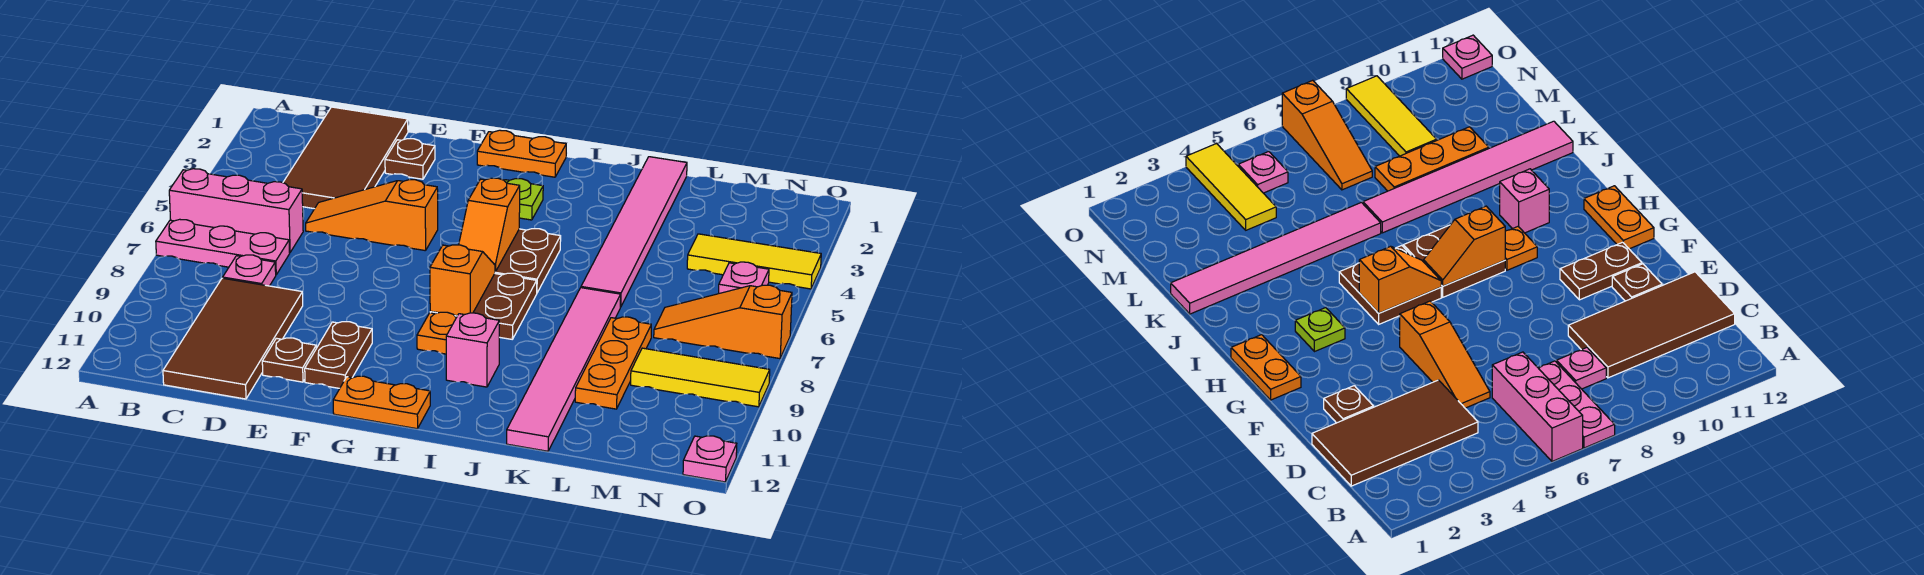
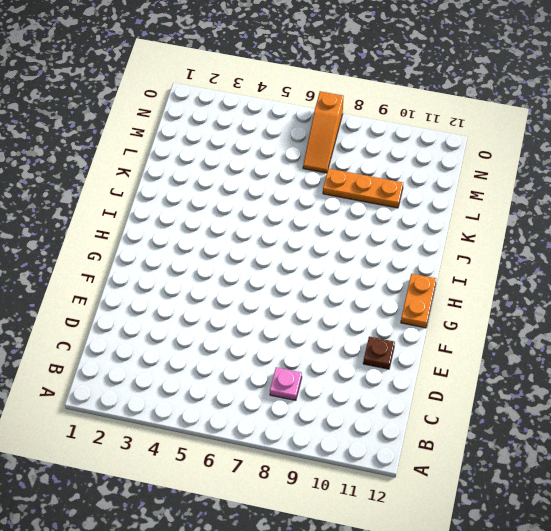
none -> pink 1x3 brick [169,169,303,253]
none -> pink 1x3 plate [156,219,290,275]
none -> brown 2x4 tile [283,107,408,209]

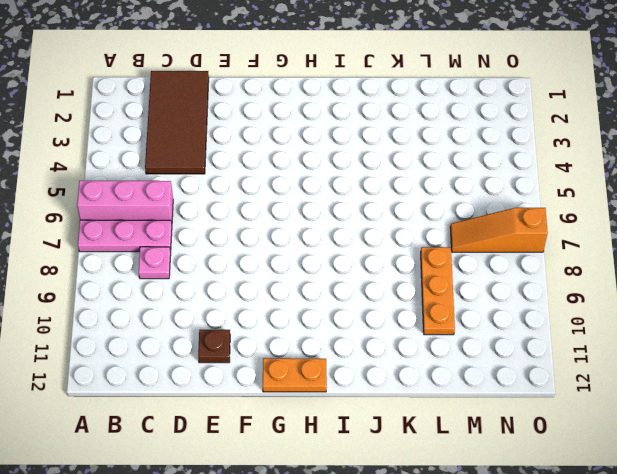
none -> brown 2x4 tile [163,278,303,399]
none -> orange 1x3 slope [306,180,438,251]
none -> brown 1x1 plate [385,139,435,179]

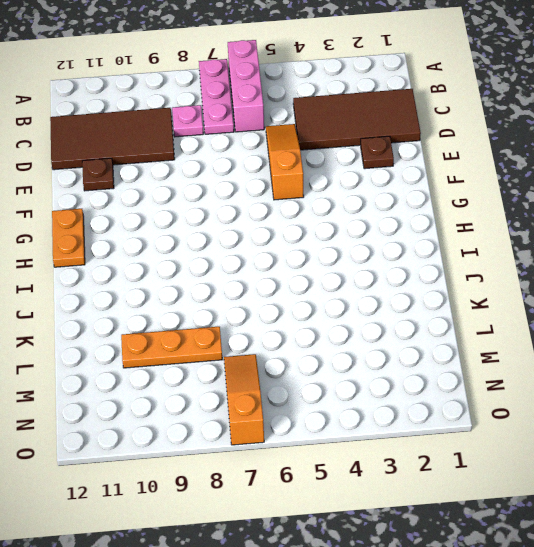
none -> brown 1x2 plate [305,322,372,388]
none -> orange 1x2 plate [477,130,566,177]
none -> lime 1x1 plate [504,179,543,220]

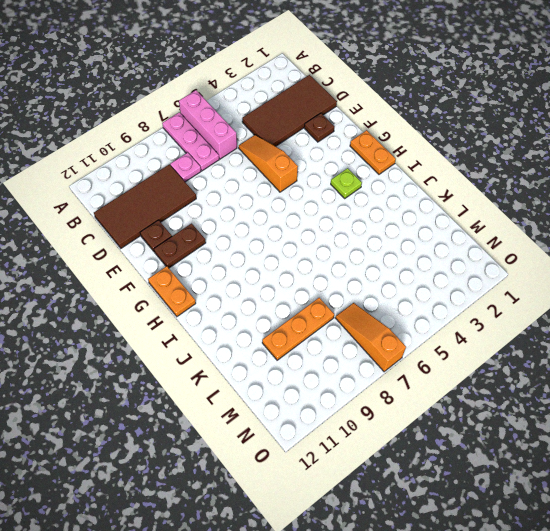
none -> brown 2x2 plate [495,229,561,293]
none -> brown 2x2 plate [430,273,537,339]
none -> orange 1x1 plate [417,312,456,354]

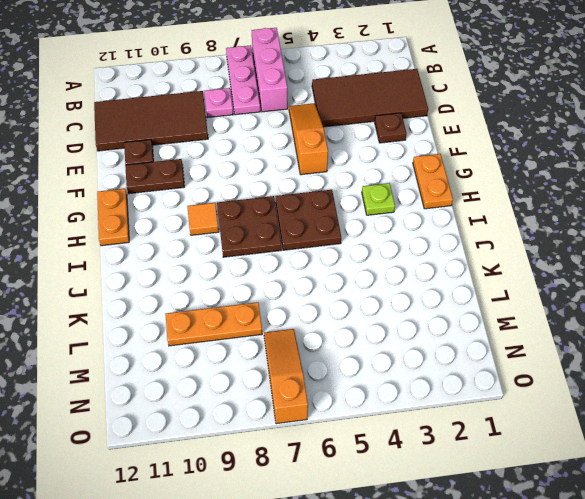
orange 1x1 tile [187,203,219,235] -> orange 1x1 plate [417,312,456,354]
none -> pink 1x1 brick [446,313,499,387]
none -> pink 1x6 tile [581,157,687,307]
none -> pink 1x6 tile [507,288,621,451]

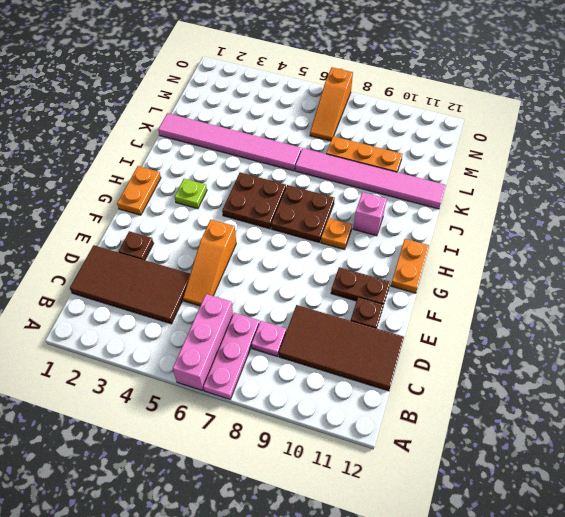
none -> yellow 1x3 tile [687,234,821,289]
none -> yellow 1x3 tile [631,348,770,407]
none -> pink 1x1 plate [718,262,769,294]

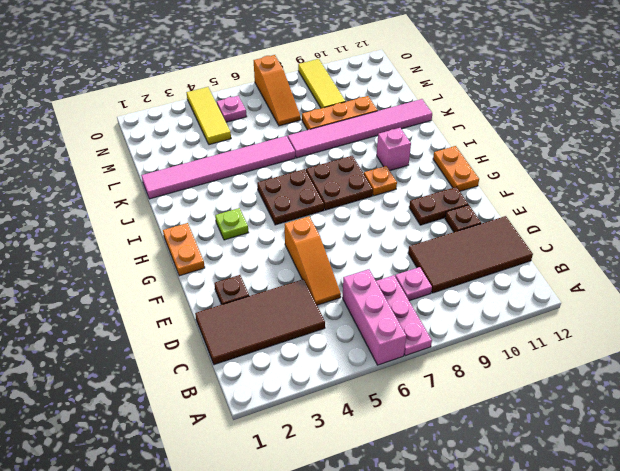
none -> pink 1x1 plate [683,436,737,482]
none -> orange 1x2 slope [459,178,520,272]
none -> orange 1x2 slope [430,245,495,316]

